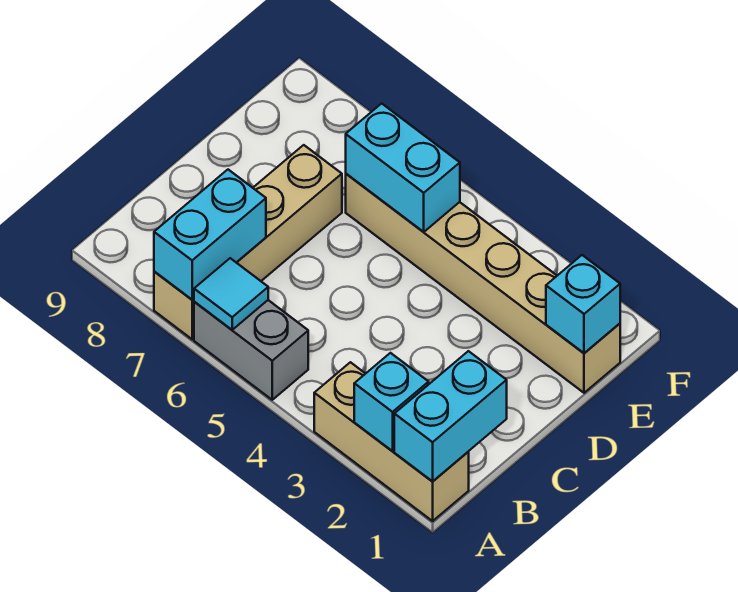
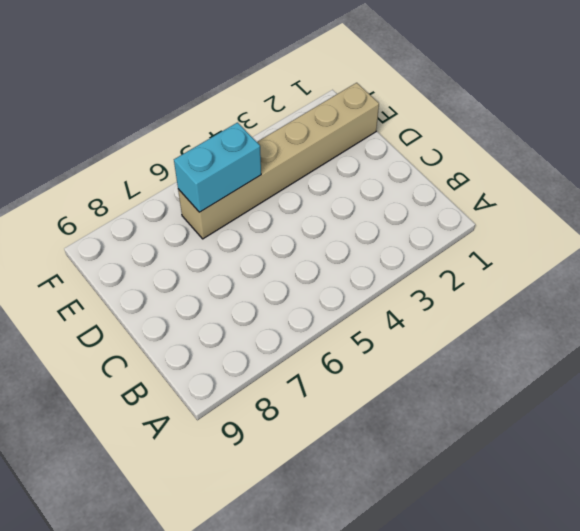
none -> tan 1x3 brick [314,362,469,521]
none -> grey 1x2 brick [194,300,308,400]

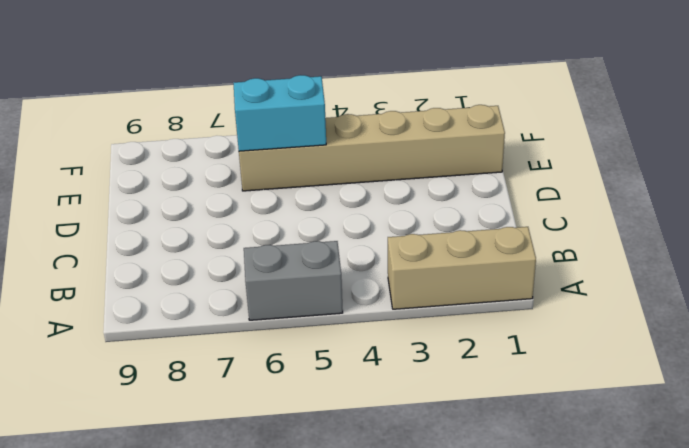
none -> tan 1x4 brick [154,145,342,339]
none -> cyan 1x2 brick [394,351,507,481]

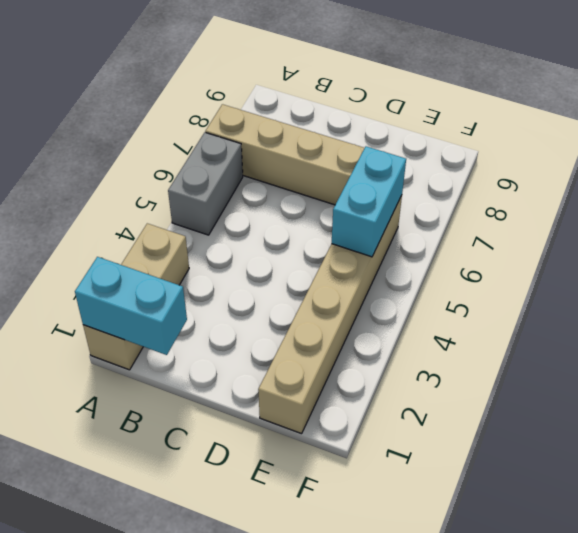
none -> cyan 1x1 brick [354,353,429,451]
none -> cyan 1x1 tile [194,258,268,330]

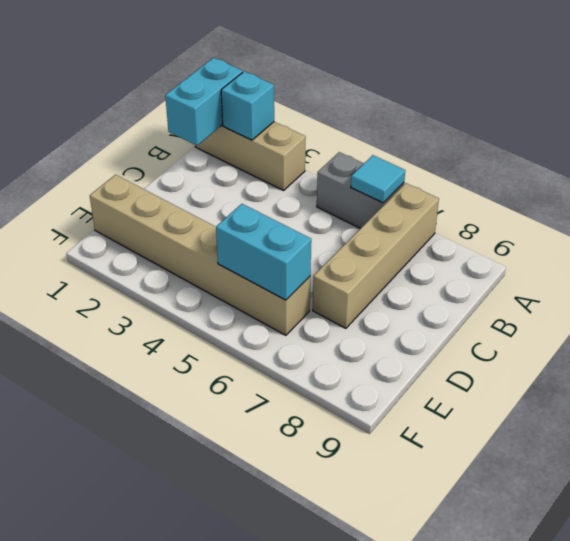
none -> cyan 1x2 brick [154,170,266,300]
none -> cyan 1x1 brick [546,255,620,353]

